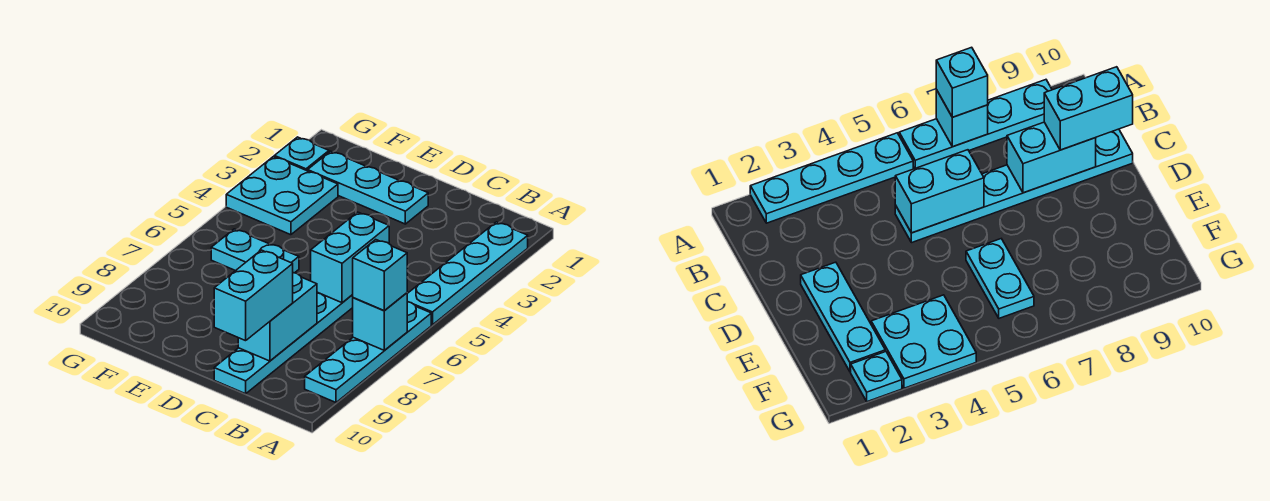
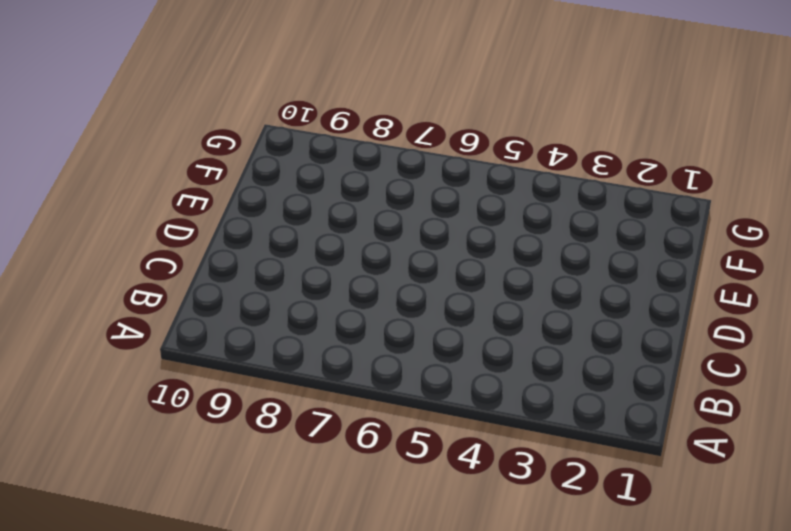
none -> cyan 1x4 plate [407,222,528,325]
none -> cyan 1x4 plate [305,302,431,402]
none -> cyan 1x6 plate [214,292,353,394]

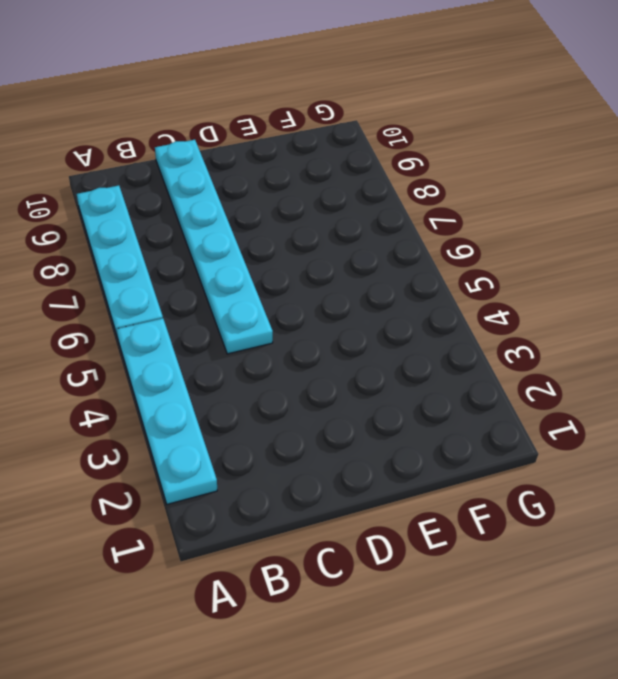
none -> cyan 1x3 plate [308,151,428,224]
none -> cyan 1x2 plate [211,229,299,273]
none -> cyan 2x2 plate [226,157,338,235]

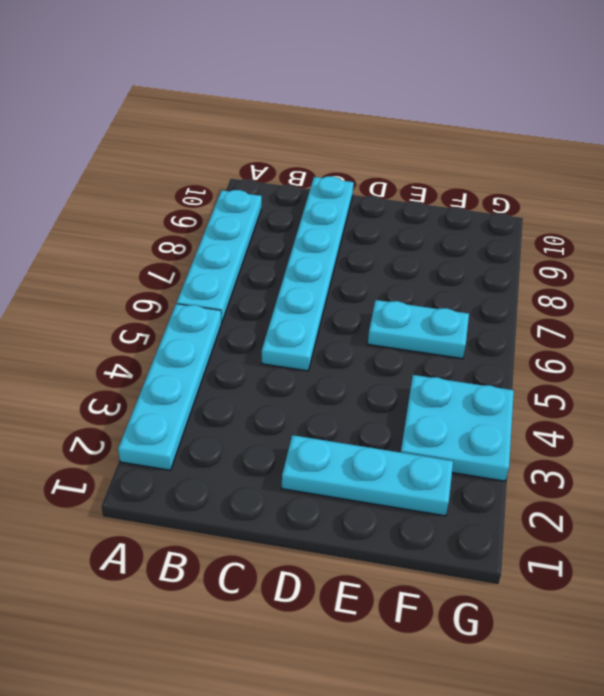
none -> cyan 1x1 plate [274,137,329,171]
none -> cyan 1x1 brick [353,293,407,350]
none -> cyan 1x2 brick [311,212,389,303]

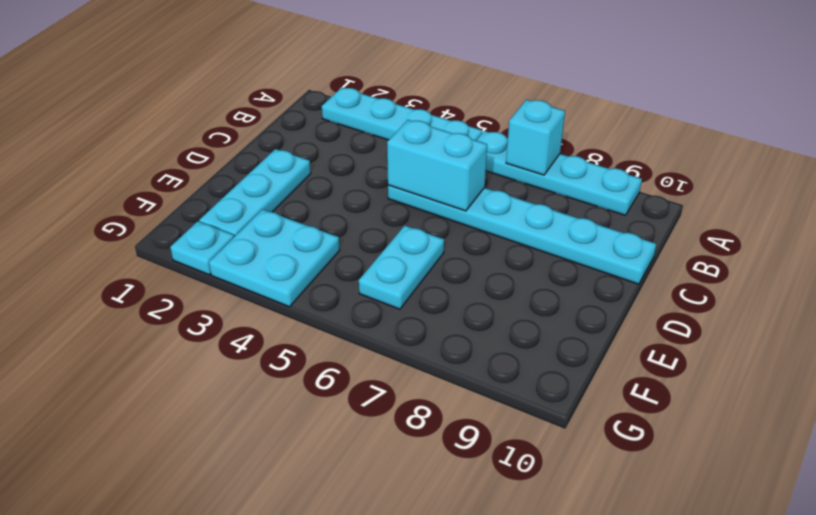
none -> cyan 1x2 brick [238,273,317,361]
none -> cyan 1x1 brick [353,240,407,311]
none -> cyan 1x2 brick [214,250,293,341]

